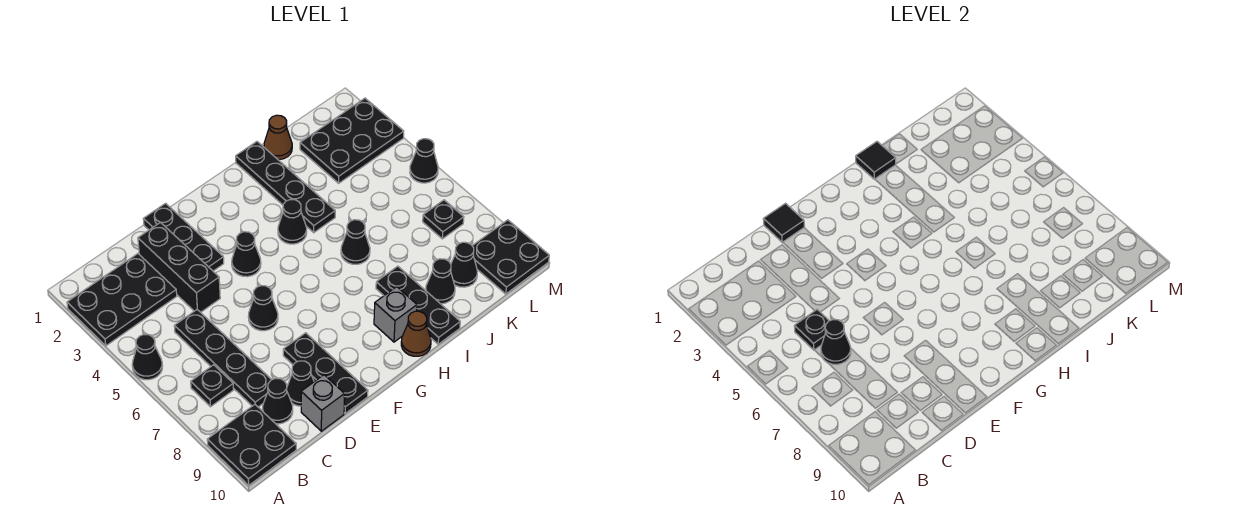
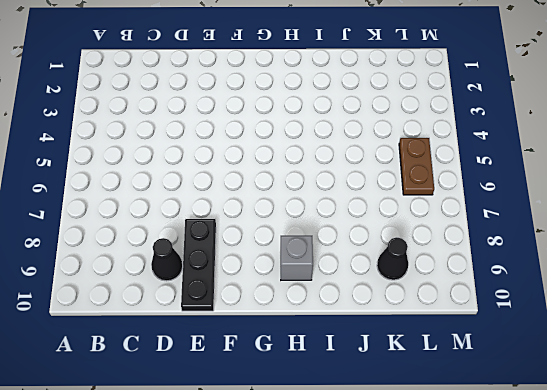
brown 1x2 plate [399,138,434,195] -> none
none -> black 2x3 plate [67,254,177,346]
none -> black 1x1 cone [132,335,163,380]
none -> black 2x2 plate [207,405,296,485]
none -> black 1x1 plate [191,365,233,407]

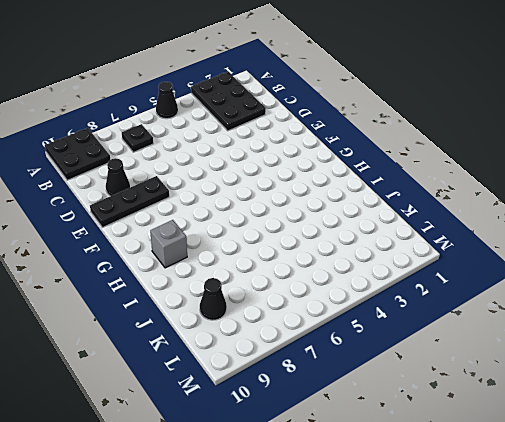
none -> black 1x4 plate [174,310,272,407]
none -> black 1x1 cone [263,378,293,424]
none -> black 1x3 brick [138,222,220,312]
none -> grey 1x1 brick [301,375,344,431]

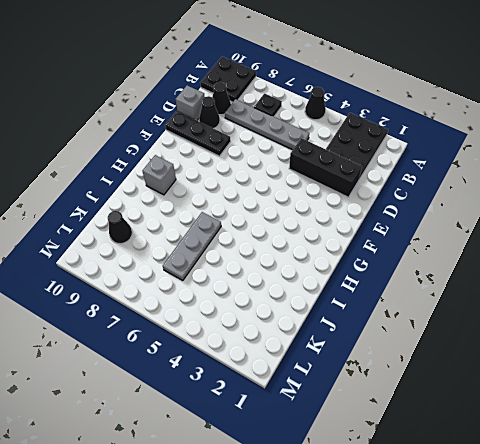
grey 1x4 plate [225,99,309,150] -> black 1x4 plate [174,310,272,407]
grey 1x3 plate [163,212,221,281] -> black 1x1 cone [341,220,370,264]
none -> black 1x3 plate [143,203,224,271]
none -> black 1x1 cone [248,286,278,331]
none -> black 1x1 cone [232,232,261,277]
none -> black 1x1 cone [278,200,307,244]

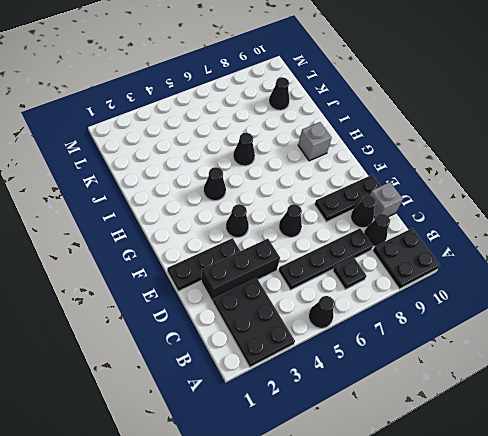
none -> brown 1x1 cone [401,311,431,356]
none -> black 1x4 plate [236,142,335,233]
none -> black 1x3 plate [376,266,460,344]
none -> brown 1x1 cone [264,115,292,160]

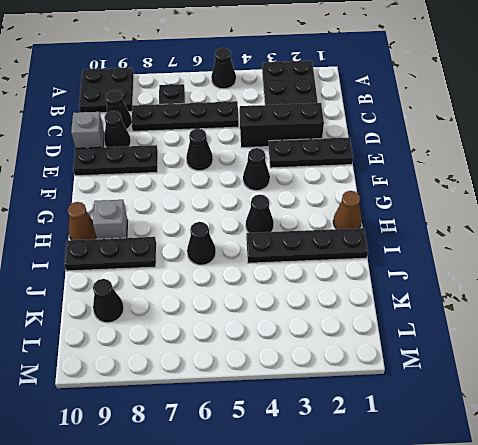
brown 1x1 cone [333,191,362,229] -> brown 1x1 cone moved to [264,115,292,160]
none -> black 1x1 cone [426,259,455,304]
none -> black 2x3 plate [300,98,404,183]
none -> black 1x1 plate [423,200,464,239]
none -> black 2x2 plate [472,220,549,294]

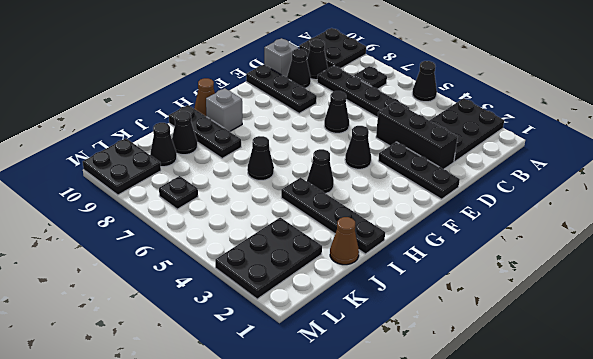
none -> black 1x1 cone [410,139,438,183]
none -> black 1x1 plate [794,310,829,350]
none -> black 1x1 cone [821,320,851,365]
none -> black 1x1 tile [763,203,804,242]

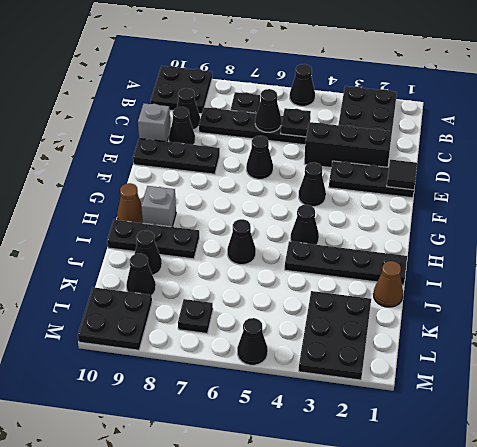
none -> black 1x1 tile [856,142,896,179]

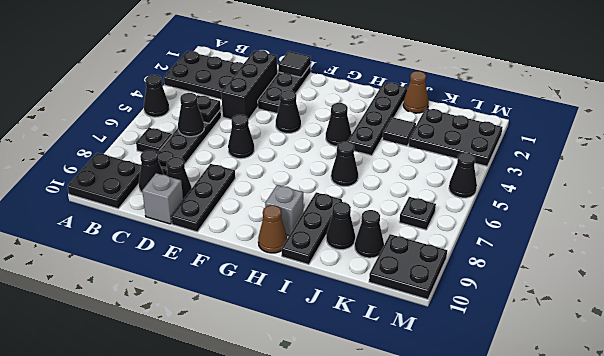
black 1x1 tile [383,117,416,146] -> black 1x1 tile moved to [856,142,896,179]

